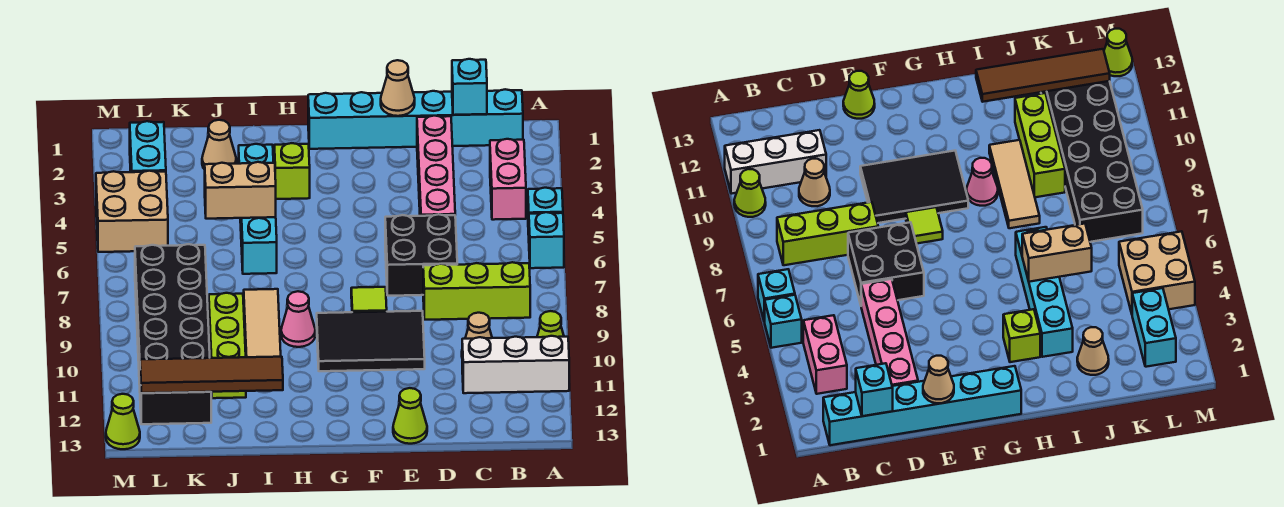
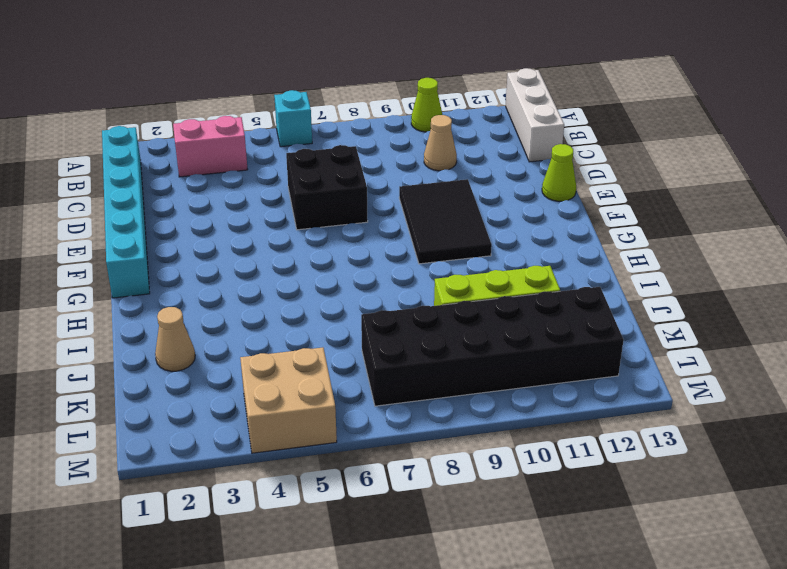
white 1x3 brick [506,68,564,162] -> white 1x3 brick moved to [462,336,569,393]
none -> cyan 1x1 brick [528,188,563,235]
none -> lime 1x3 brick [423,262,530,320]
none -> pink 1x4 brick [417,116,455,216]

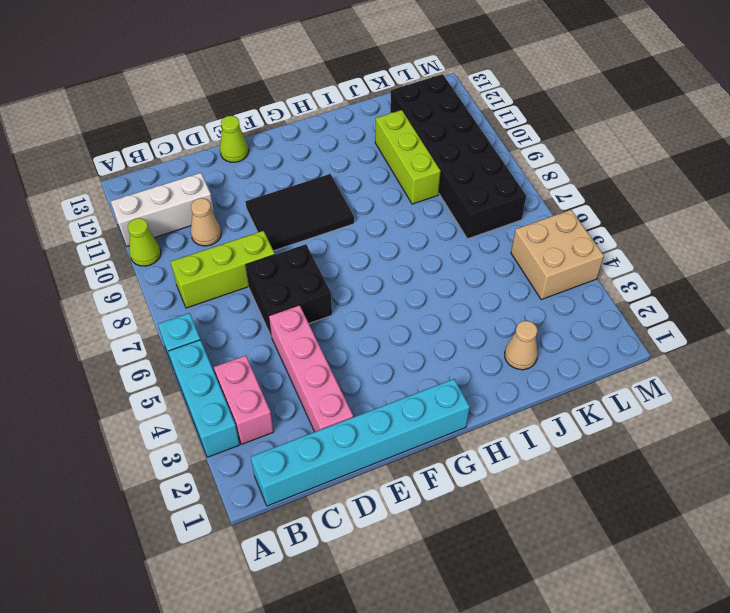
cyan 1x3 brick [168,340,240,457] -> cyan 1x1 brick [528,188,563,235]
none -> lime 1x1 tile [351,287,387,312]
none -> lime 1x1 brick [274,143,310,199]
none -> pink 1x1 cone [281,291,315,347]

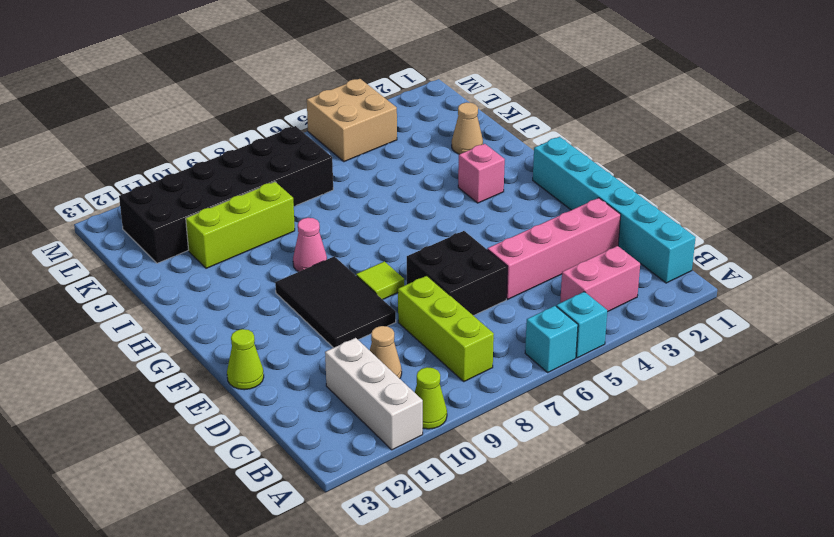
pink 1x1 brick [458,144,505,203] -> lime 1x1 brick [274,143,310,199]
none -> cyan 1x4 brick [239,144,277,274]
none -> tan 1x3 tile [244,289,281,357]
none -> cyan 1x2 brick [130,121,166,172]

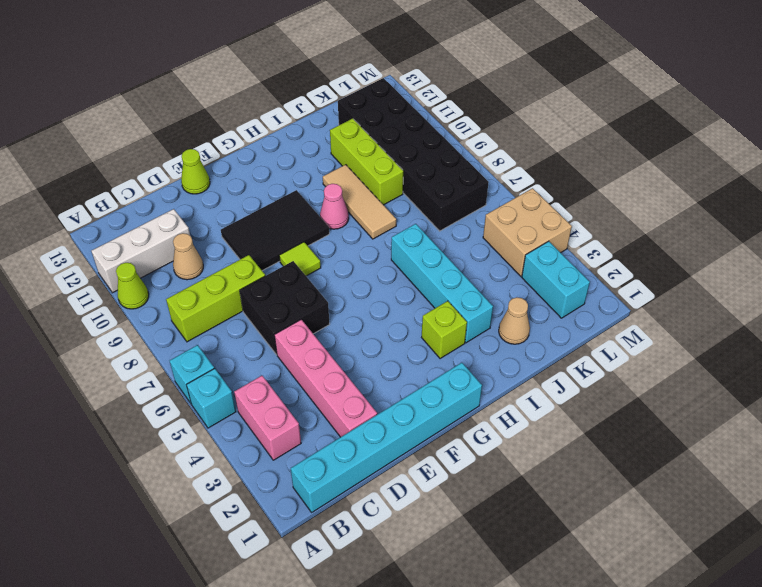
none -> lime 1x1 cone [106,394,140,449]
none -> cyan 1x1 brick [452,59,487,115]
none -> tan 1x1 cone [381,60,415,116]

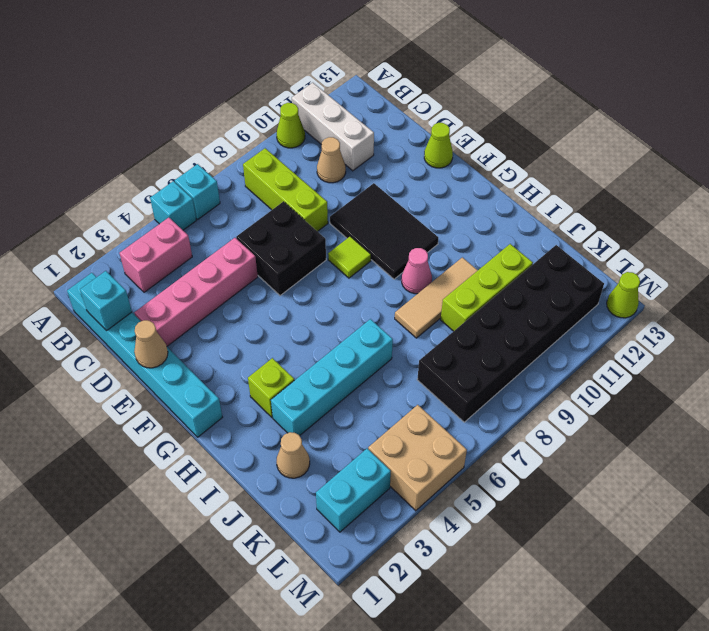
none -> tan 1x2 brick [205,162,276,219]
none -> brown 1x4 tile [140,357,283,393]

